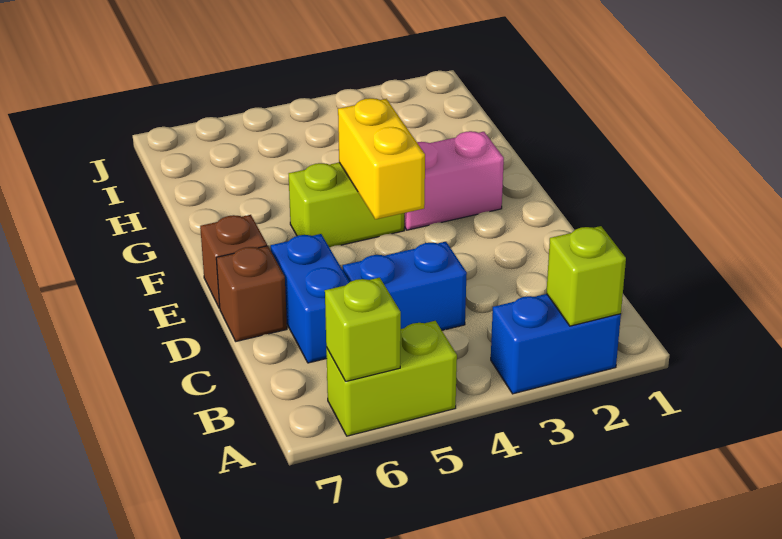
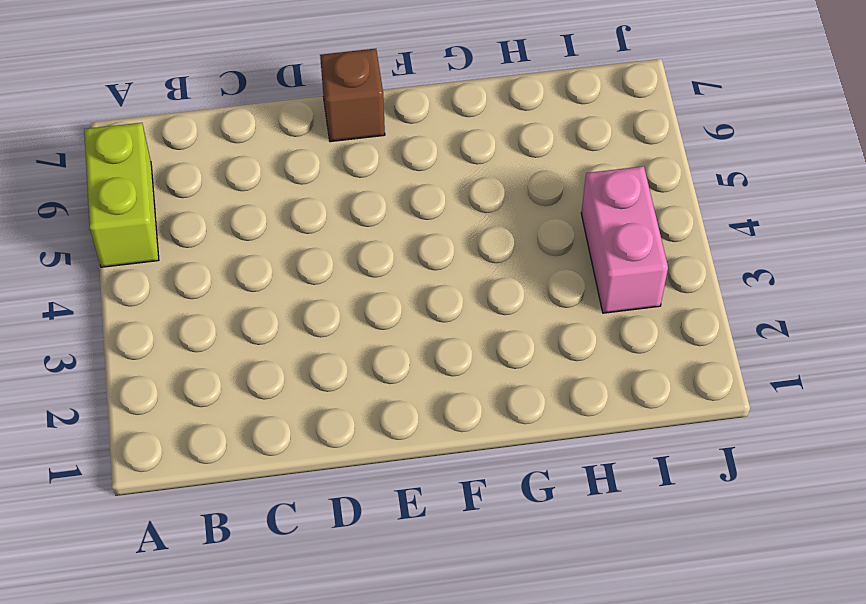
pink 1x2 brick [581,166,668,313] -> pink 1x2 brick moved to [404,131,504,230]
none -> blue 1x2 brick [491,294,621,394]
none -> blue 1x2 brick [343,242,467,330]

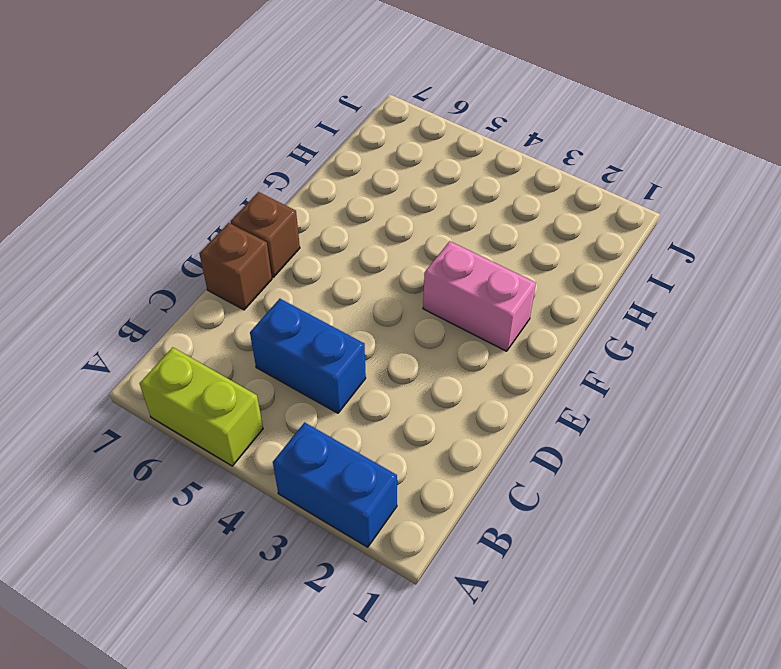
none -> blue 1x2 brick [271,234,349,363]
none -> lime 1x2 brick [289,163,404,248]

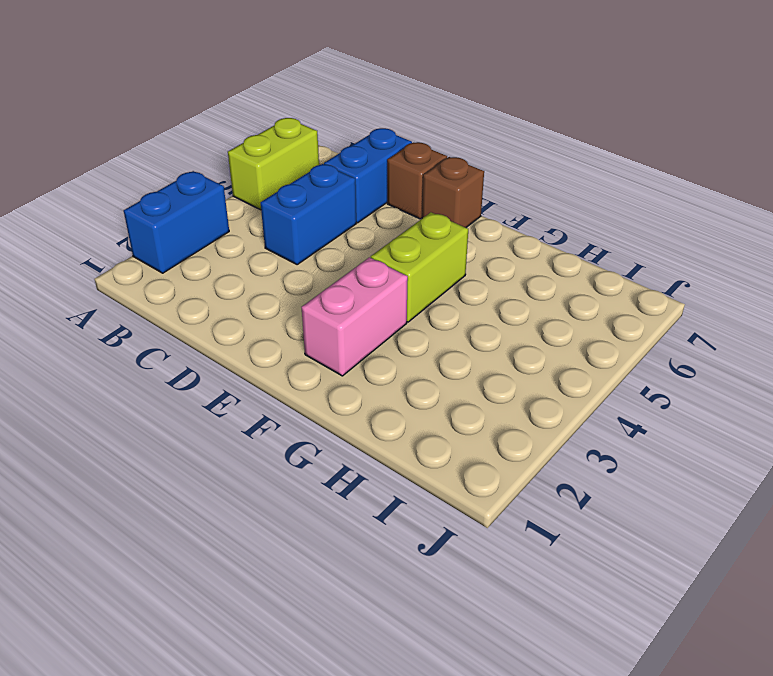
blue 1x2 brick [324,128,412,223] -> blue 1x2 brick turned to [271,234,349,363]
none -> lime 1x1 brick [546,226,626,326]
none -> lime 1x1 brick [325,278,401,381]

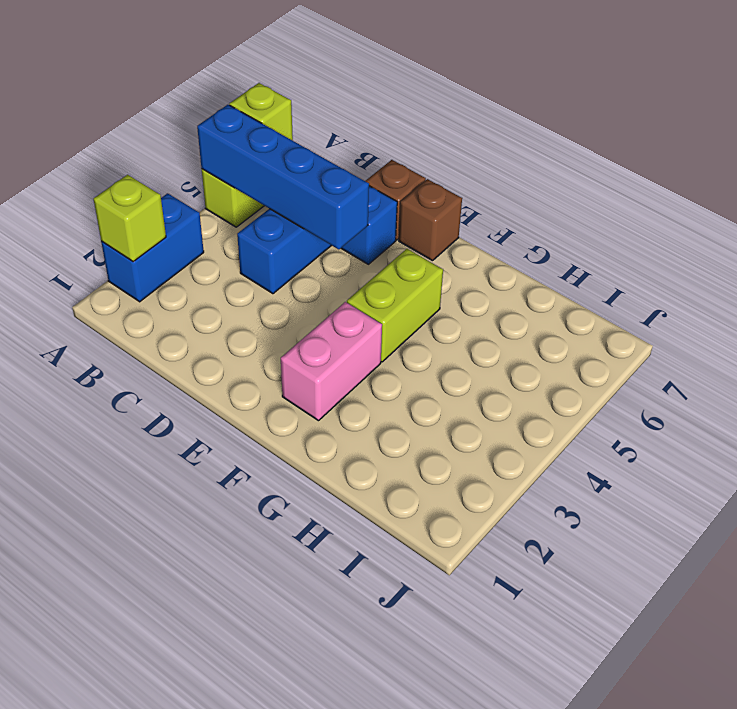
blue 1x4 brick [197,105,369,249] -> none
none -> yellow 1x2 brick [338,98,425,219]

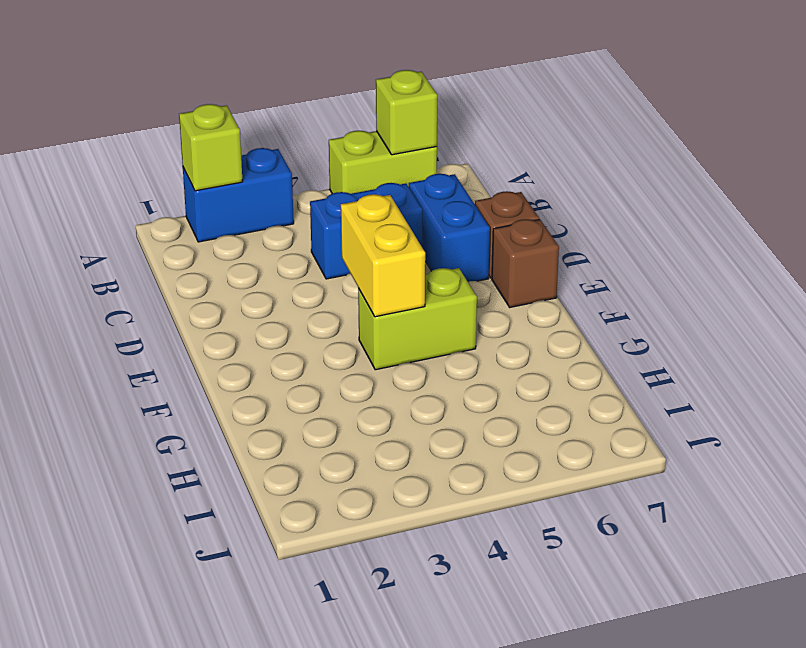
none -> pink 1x2 brick [404,131,504,230]

